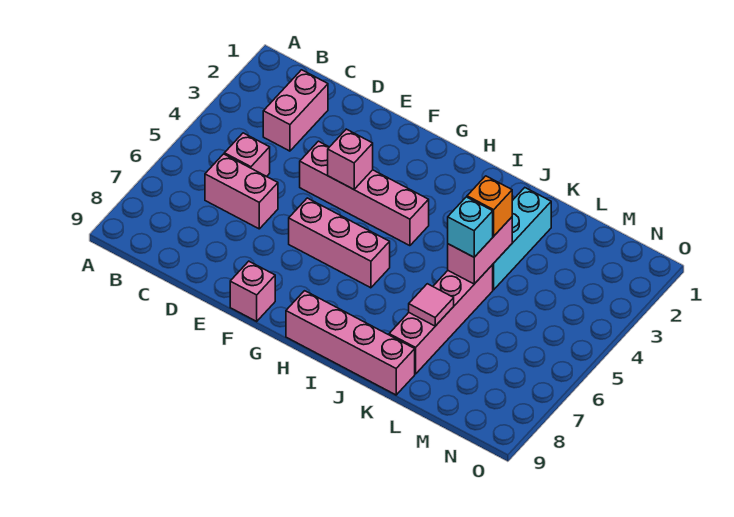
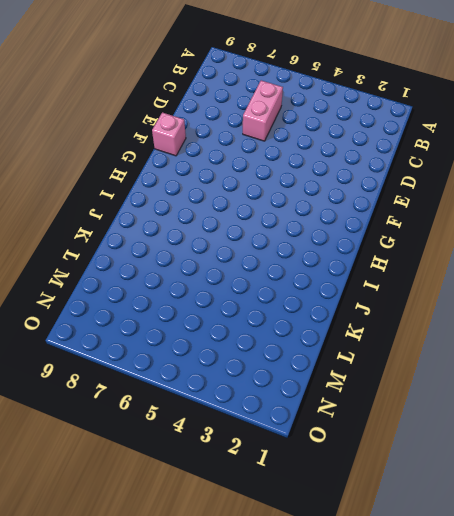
none -> pink 1x2 brick [263,70,328,151]
none -> pink 1x1 brick [224,133,270,176]
none -> pink 1x4 brick [300,141,429,246]

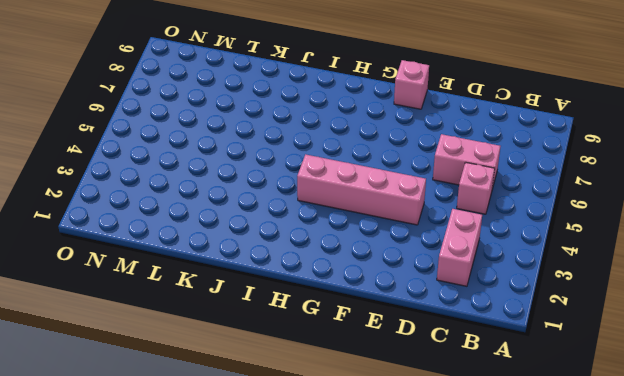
none -> pink 1x3 brick [289,198,390,288]
none -> pink 1x4 brick [286,291,415,395]
none -> cyan 1x3 brick [493,188,551,290]

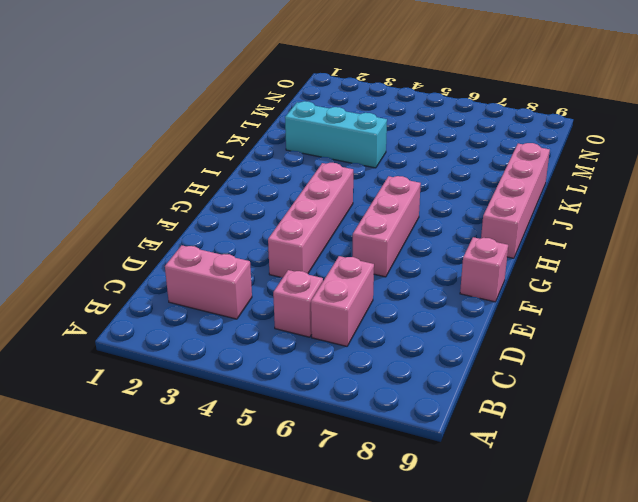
none -> pink 1x4 brick [389,265,493,374]
none -> pink 1x1 brick [328,129,373,189]
none -> pink 1x2 brick [448,217,512,284]

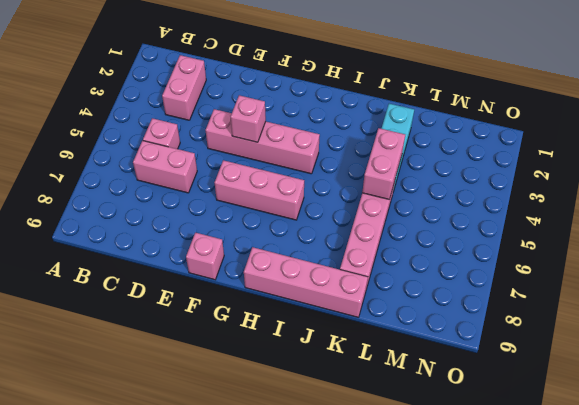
none -> pink 1x1 tile [409,284,454,326]
none -> orange 1x1 brick [467,176,512,236]
none -> cyan 1x1 brick [448,197,493,257]

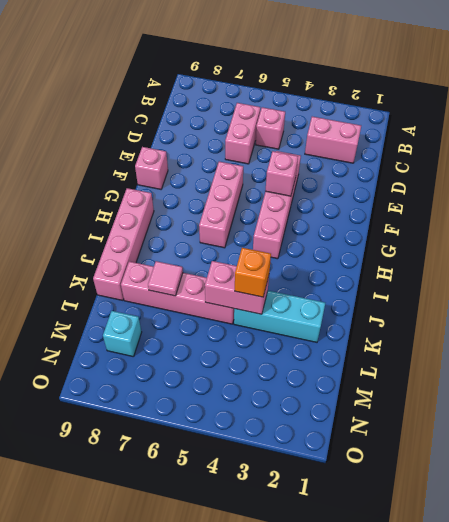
cyan 1x1 brick [103,311,142,357] -> cyan 1x1 brick moved to [448,197,493,257]

